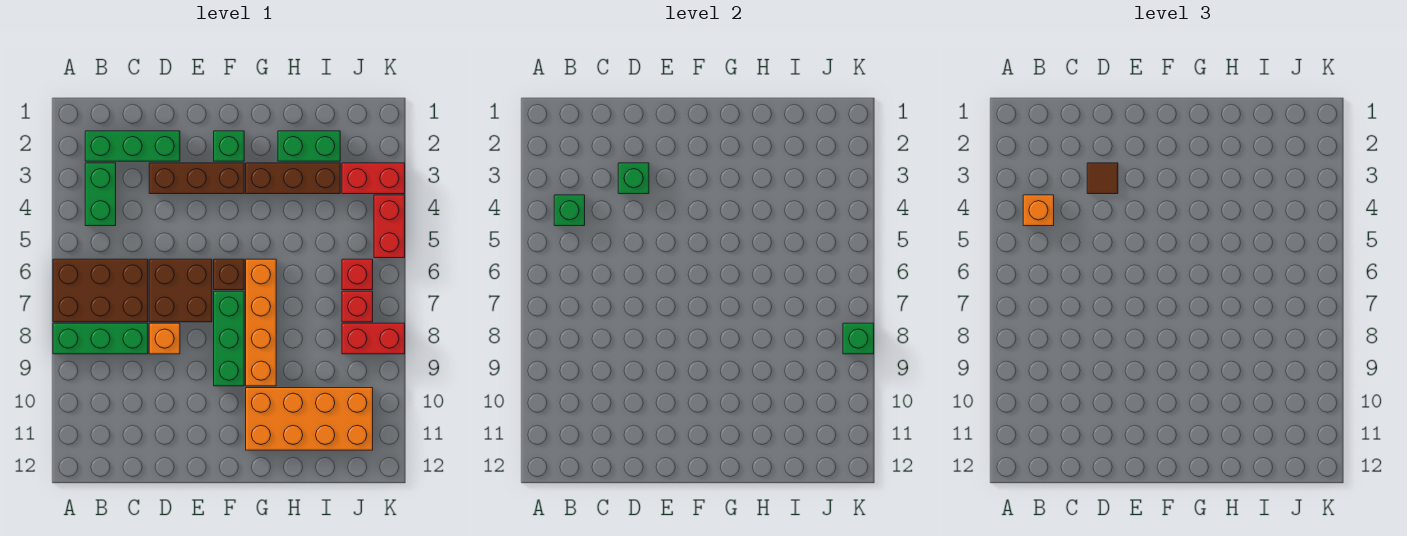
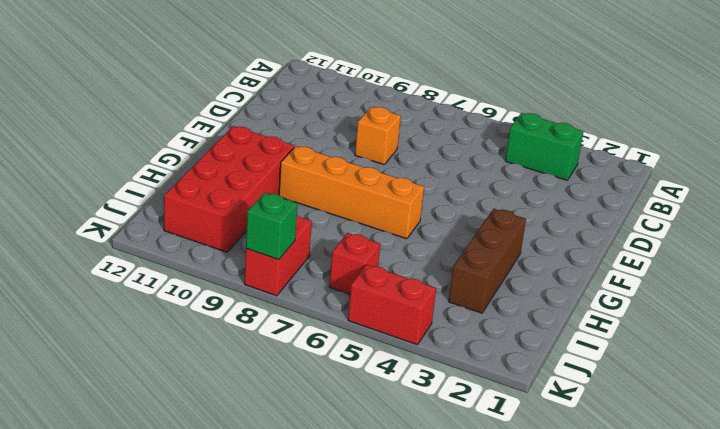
red 2x4 brick [164,126,294,252] -> orange 2x4 brick [246,388,373,450]
none -> brown 2x3 brick [53,259,148,322]
none -> green 1x3 brick [53,323,148,354]
none -> green 1x3 brick [85,131,180,161]

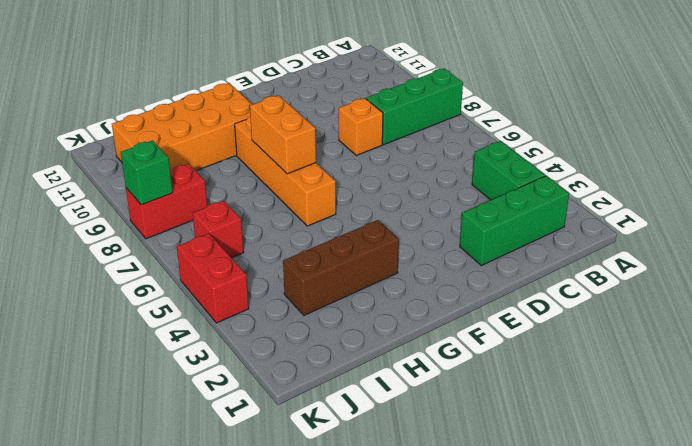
orange 1x2 brick [250,95,316,174] -> none
none -> brown 2x3 brick [53,259,148,322]
none -> brown 1x3 brick [149,163,244,194]
none -> brown 2x2 brick [149,259,212,322]

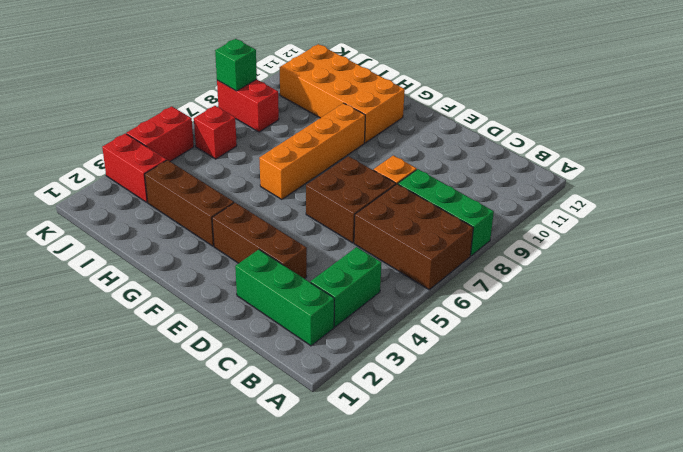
none -> green 1x1 brick [214,131,244,161]
none -> brown 1x1 brick [214,259,244,290]
none -> green 1x3 brick [214,291,244,386]

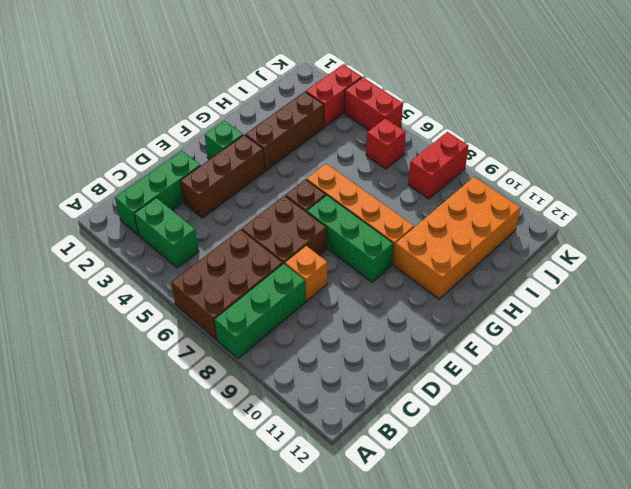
none -> green 1x2 brick [278,131,340,161]
none -> red 1x1 brick [342,291,373,322]
none -> green 1x1 brick [554,195,585,226]

